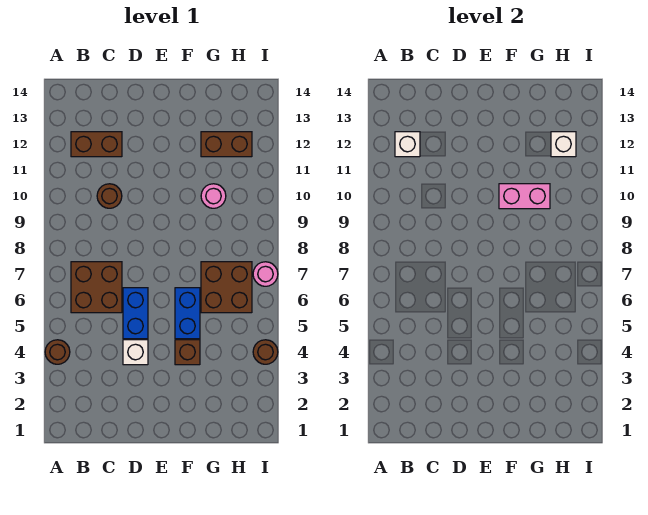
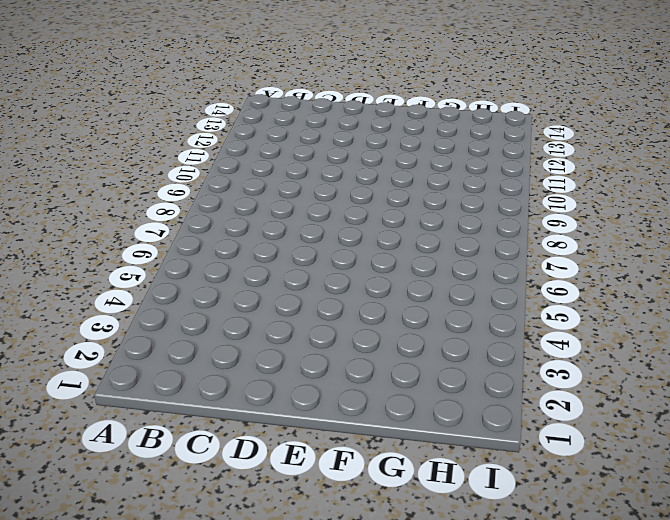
none -> brown 1x1 round brick [45,340,70,364]
none -> brown 2x2 brick [71,262,122,313]
none -> brown 1x2 brick [71,132,122,157]

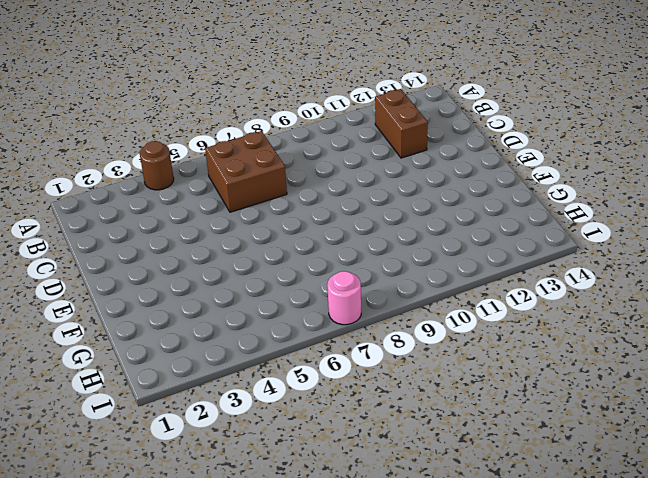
none -> brown 1x1 round brick [97,184,122,208]
none -> white 1x1 brick [123,340,148,365]
none -> blue 1x2 brick [123,288,148,339]

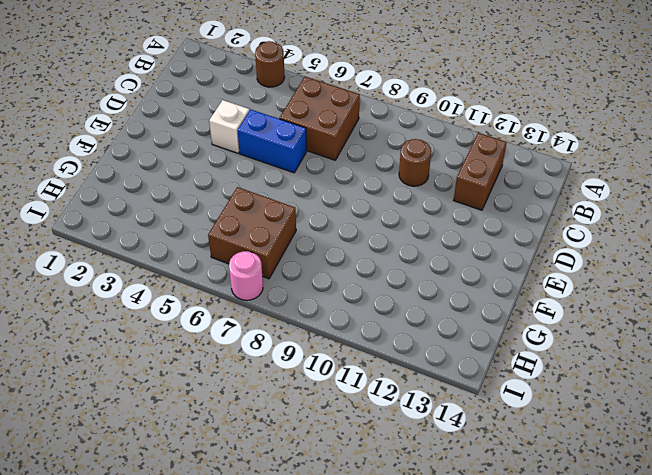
none -> brown 1x1 brick [175,340,200,365]
none -> blue 1x2 brick [175,288,200,339]
none -> pink 1x1 round brick [201,184,226,208]

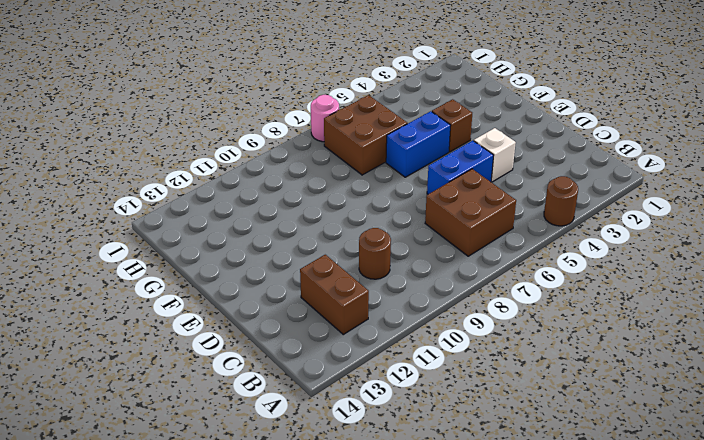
none -> pink 1x1 round brick [201,184,226,208]
none -> brown 1x2 brick [201,132,252,157]
none -> brown 1x1 round brick [253,340,278,364]

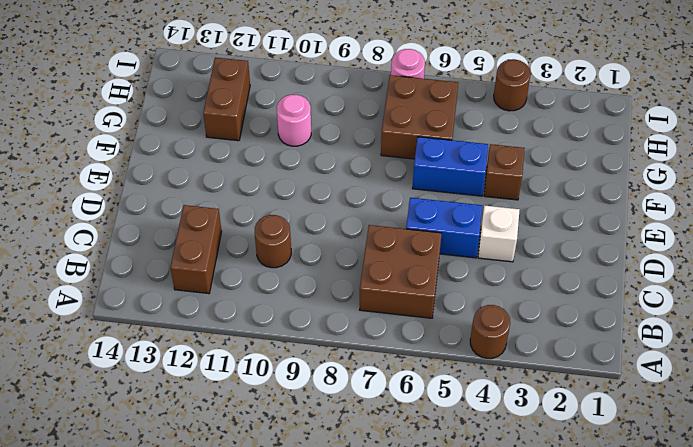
none -> white 1x1 brick [395,132,420,157]
none -> pink 1x2 brick [499,184,550,209]
none -> white 1x1 brick [551,132,576,157]

